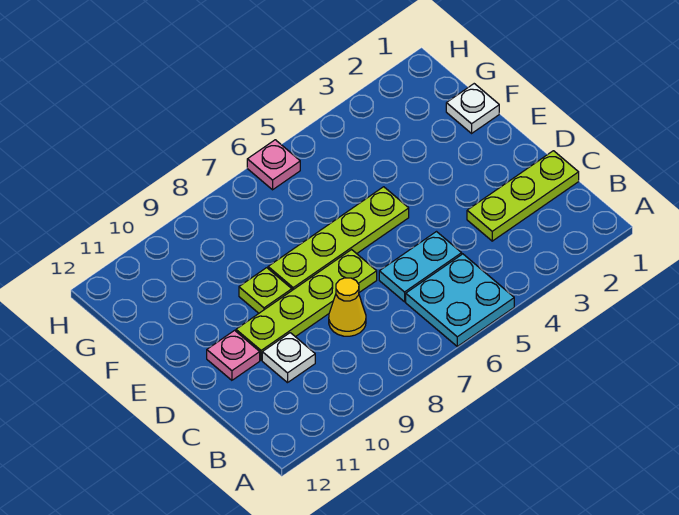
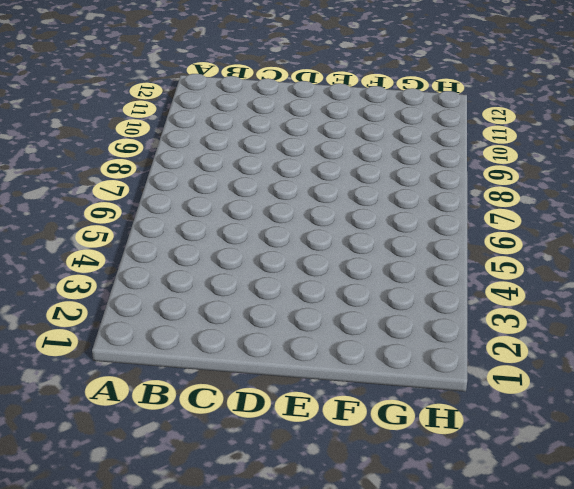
none -> cyan 2x2 plate [406,254,514,346]
none -> lime 1x3 plate [467,151,579,241]

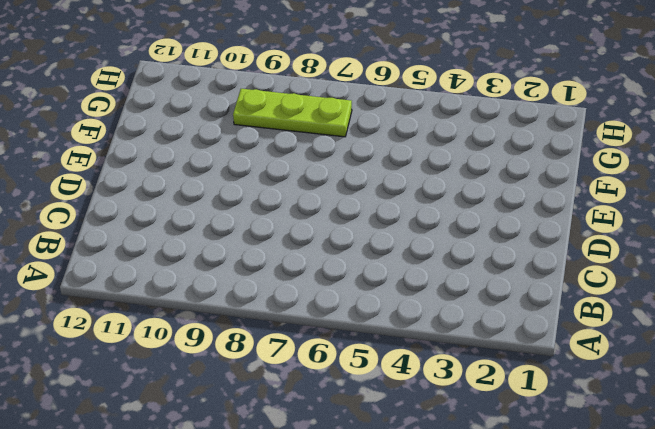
lime 1x3 plate [233,89,352,137] -> lime 1x3 plate moved to [467,151,579,241]
none -> cyan 2x2 plate [406,254,514,346]
none -> cyan 1x2 plate [379,232,462,302]

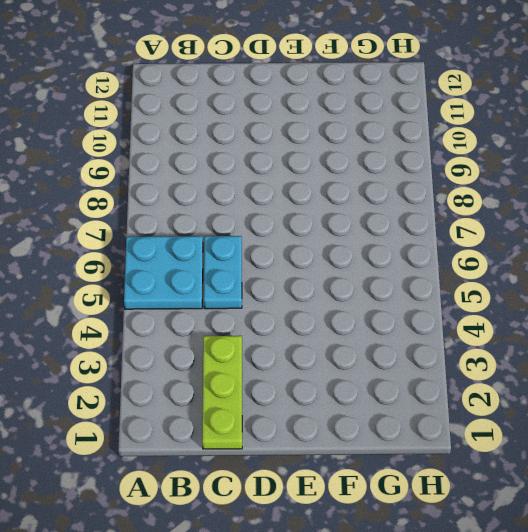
none -> yellow 1x1 cone [329,278,366,336]
none -> white 1x1 plate [262,333,315,383]

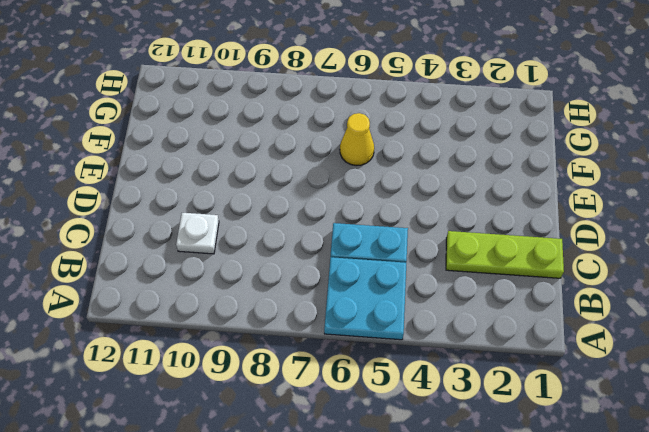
yellow 1x1 cone [340,113,374,166] -> yellow 1x1 cone moved to [329,278,366,336]
none -> lime 1x4 plate [236,250,377,360]
none -> pink 1x1 plate [207,330,260,380]

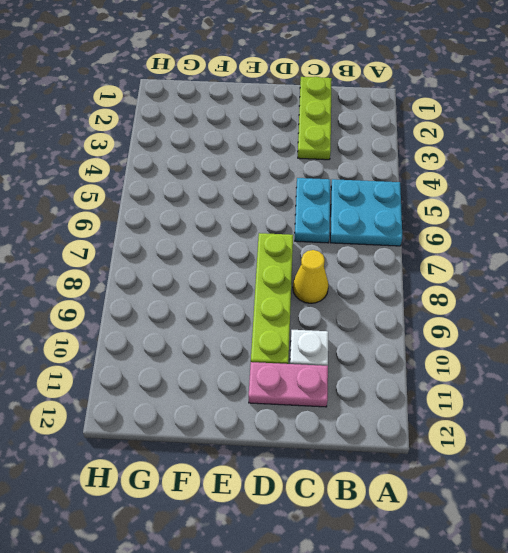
pink 1x2 plate [249,362,328,407] -> pink 1x1 plate [207,330,260,380]
none -> lime 1x4 plate [268,187,409,290]
none -> lime 1x1 plate [239,268,292,313]

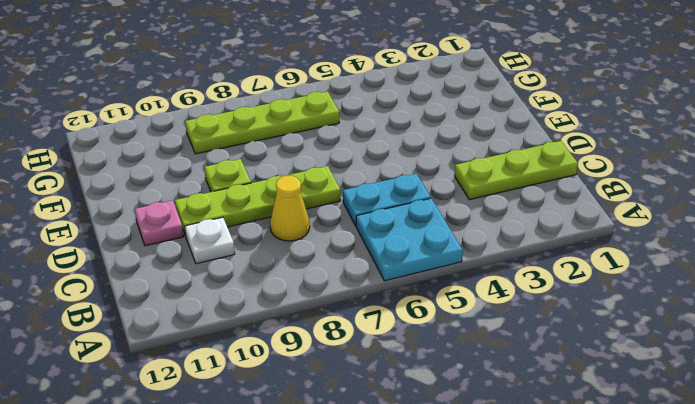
lime 1x4 plate [185,92,339,154] -> lime 1x4 plate moved to [268,187,409,290]
none -> white 1x1 plate [446,84,499,133]
none -> pink 1x1 plate [247,140,300,190]

